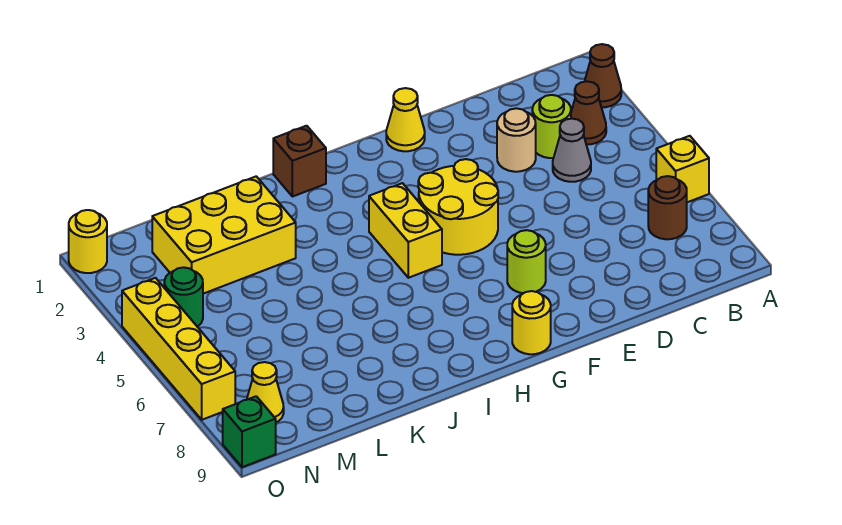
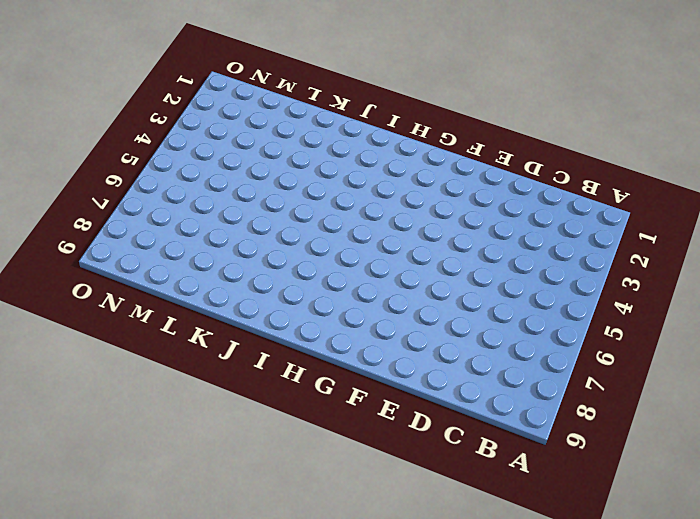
none -> brown 1x1 cone [584,44,621,107]
none -> yellow 1x1 brick [656,136,709,202]
none -> brown 1x1 cone [571,81,606,145]

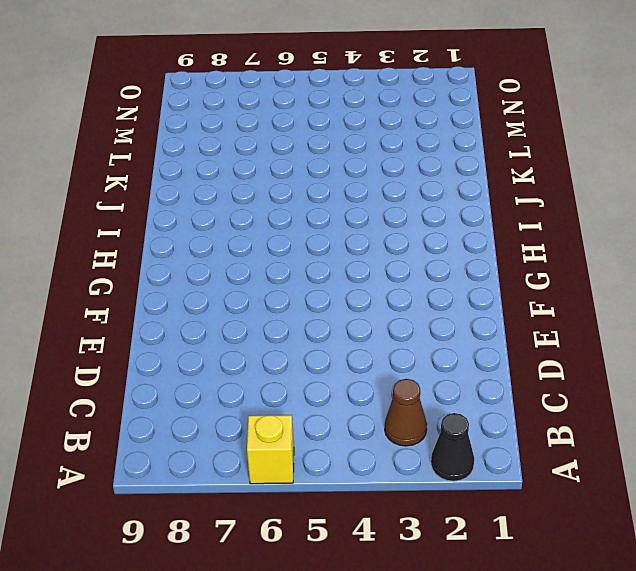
black 1x1 cone [431,413,474,481] -> brown 1x1 cone [584,44,621,107]
none -> brown 1x1 round brick [648,176,687,239]
none -> lime 1x1 round brick [532,95,571,158]
none -> grey 1x1 cone [553,119,591,182]

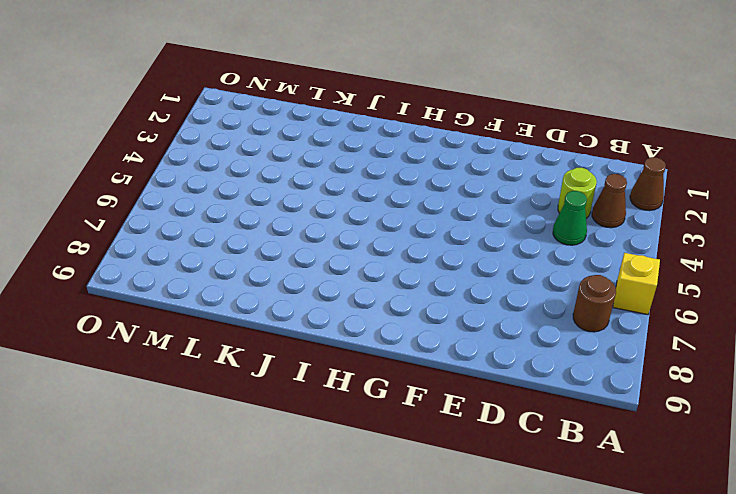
green 1x1 cone [553,191,587,245] -> grey 1x1 cone [553,119,591,182]
none -> tan 1x1 round brick [497,108,536,172]
none -> yellow 1x1 cone [386,88,425,151]
none -> yellow 2x2 round brick [418,159,498,255]

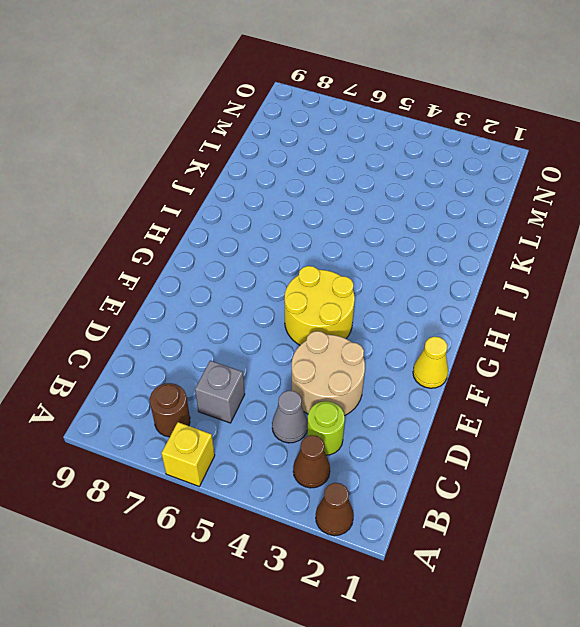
grey 1x1 brick [195,361,245,423] -> none
tan 2x2 round brick [292,331,365,415] -> tan 1x1 round brick [497,108,536,172]
none -> lime 1x1 round brick [507,230,546,293]
none -> yellow 1x1 round brick [512,291,551,354]
none -> yellow 1x2 brick [369,183,442,278]

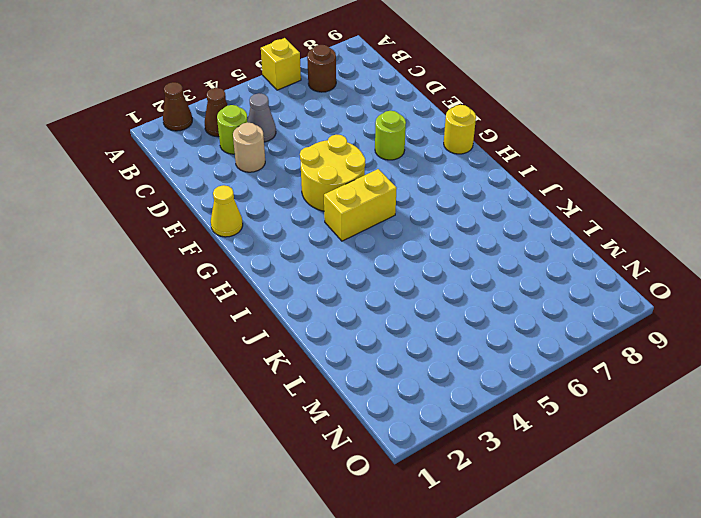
none -> brown 1x1 brick [273,126,326,197]
none -> yellow 2x3 brick [152,176,296,294]
none -> green 1x1 round brick [164,267,203,327]

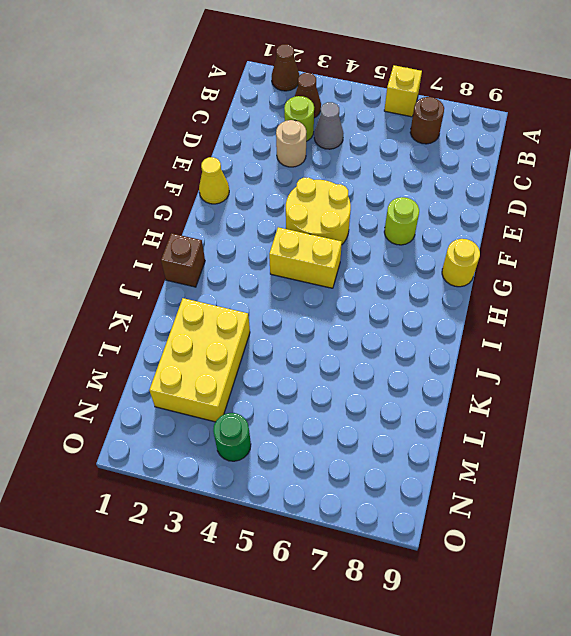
none -> yellow 1x1 cone [247,362,284,422]
none -> yellow 1x1 round brick [69,210,107,273]
none -> yellow 1x4 brick [122,278,235,420]

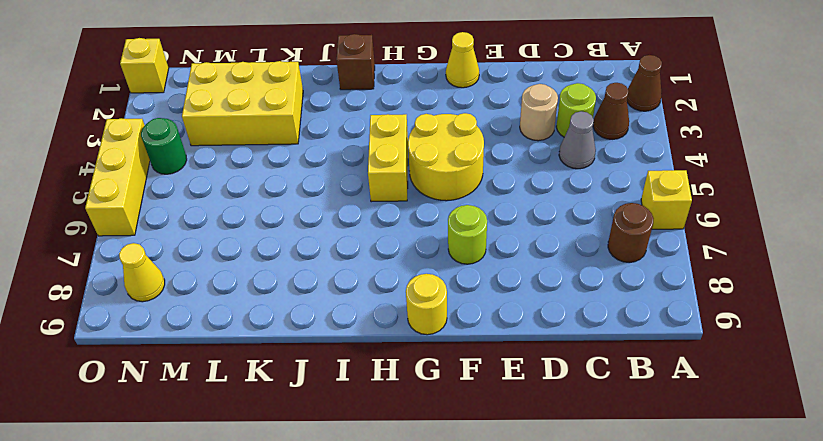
yellow 1x1 brick [120,38,169,93] -> yellow 1x1 round brick [69,210,107,273]
yellow 1x3 brick [85,118,150,236] -> yellow 1x4 brick [122,278,235,420]
none -> green 1x1 brick [223,396,276,467]

